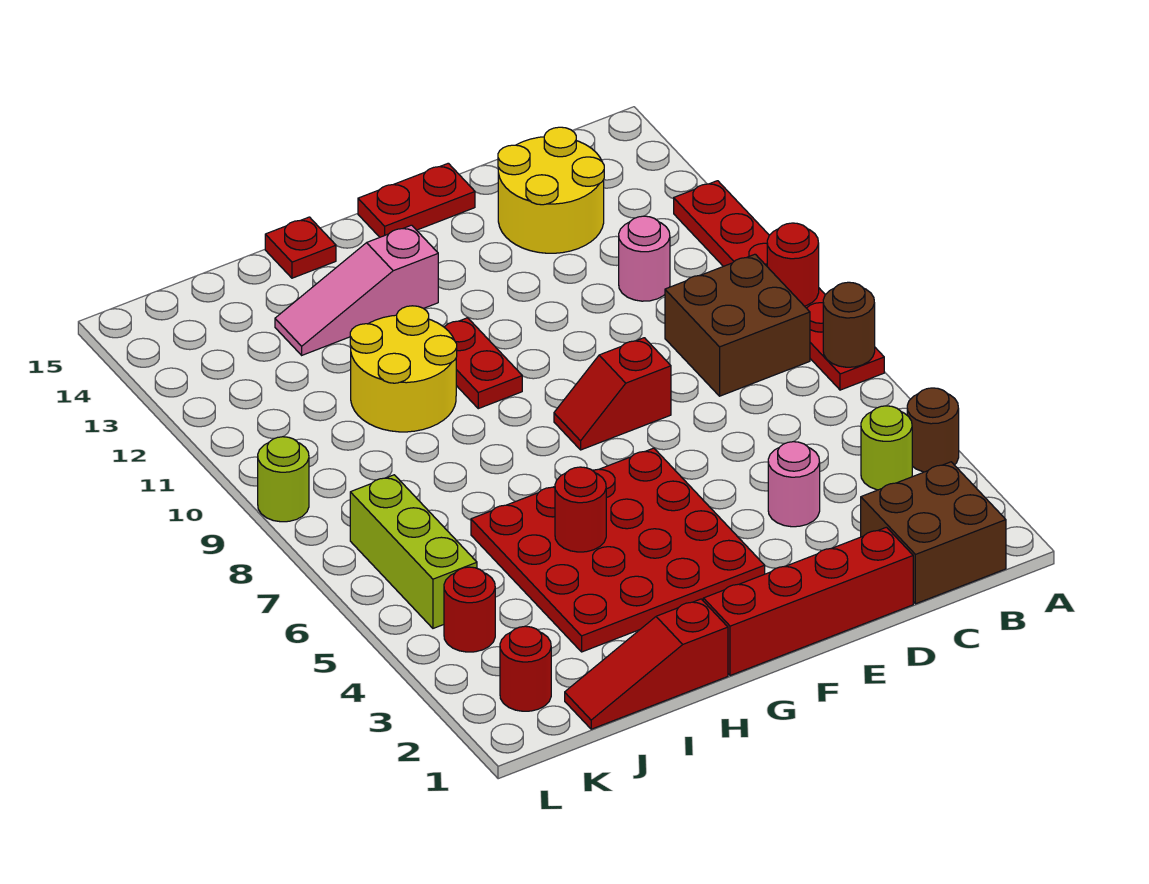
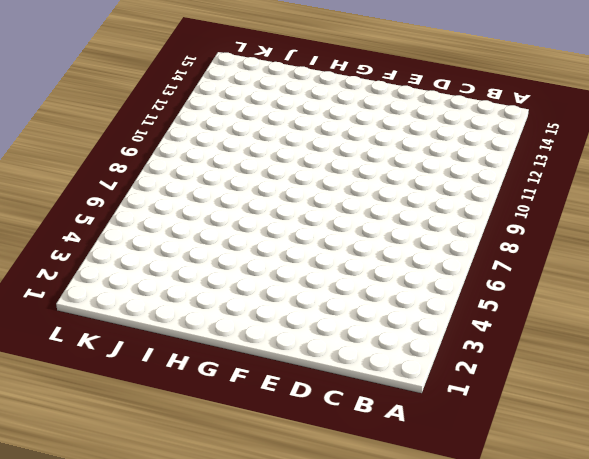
none -> brown 1x1 round brick [907,388,959,472]
none -> red 1x6 plate [674,181,884,390]
none -> brown 2x2 brick [861,462,1006,604]

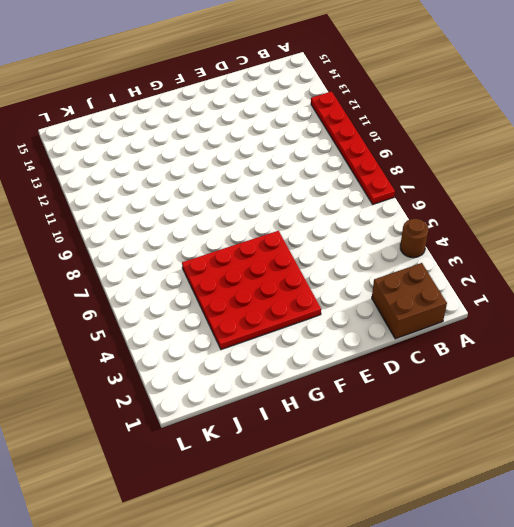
none -> lime 1x1 round brick [861,406,912,490]
none -> brown 2x2 brick [665,254,810,396]
none -> pink 1x1 round brick [619,216,670,301]

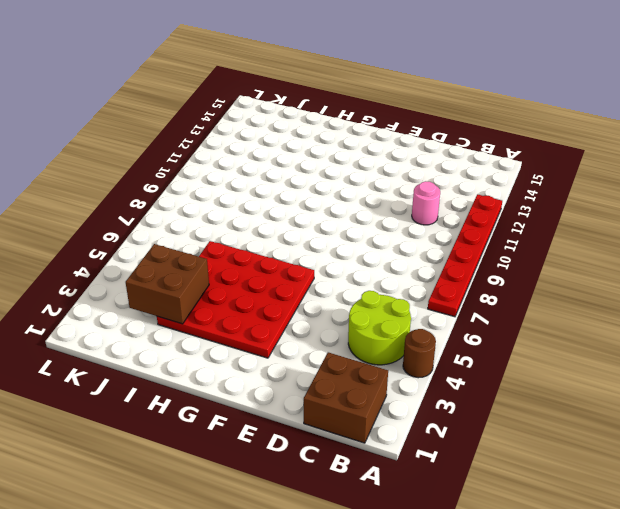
lime 2x2 round brick [348,291,411,365] -> lime 1x1 round brick [861,406,912,490]
brown 2x2 brick [126,244,209,324] -> brown 2x2 brick moved to [665,254,810,396]
none -> yellow 2x2 round brick [498,127,604,253]
none -> red 1x4 brick [703,527,913,676]
none -> pink 1x1 round brick [768,442,820,527]

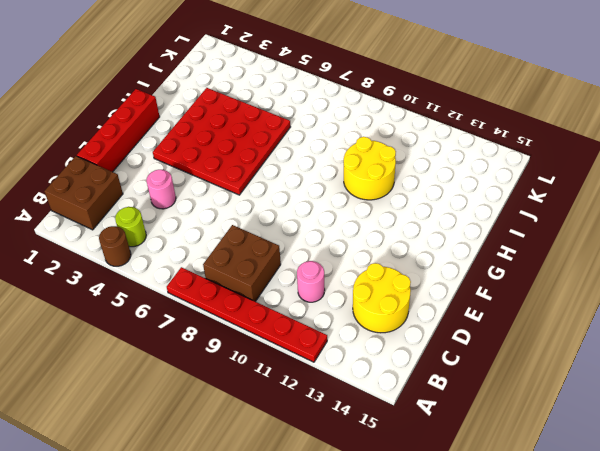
none -> red 1x2 slope [554,338,671,450]
none -> red 1x2 plate [358,163,475,237]
none -> red 1x2 plate [444,318,522,409]

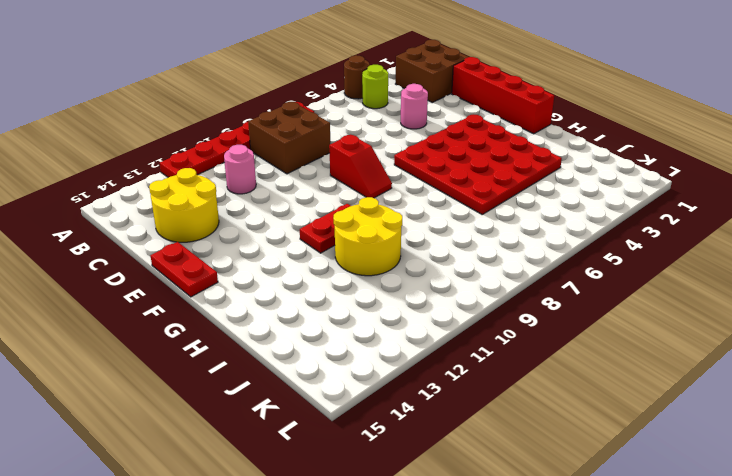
none -> pink 1x3 slope [275,225,438,355]
none -> red 1x3 slope [565,599,728,729]
none -> red 1x1 plate [265,217,336,278]

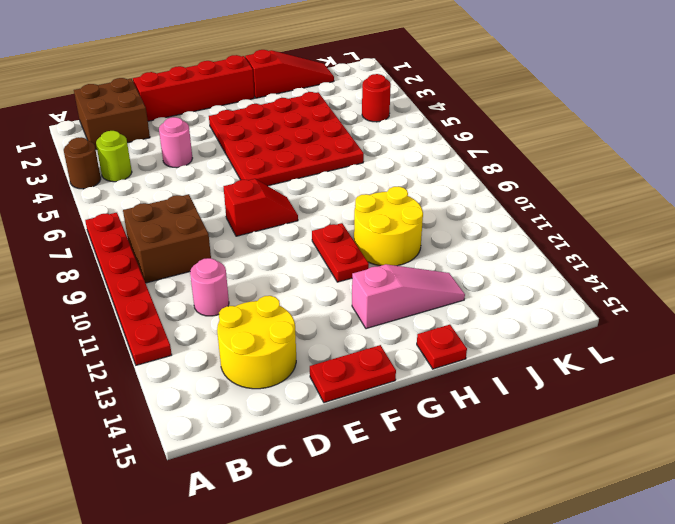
none -> red 1x1 round brick [500,626,551,711]
none -> lime 1x3 brick [350,475,477,628]
none -> lime 1x1 round brick [258,437,309,522]

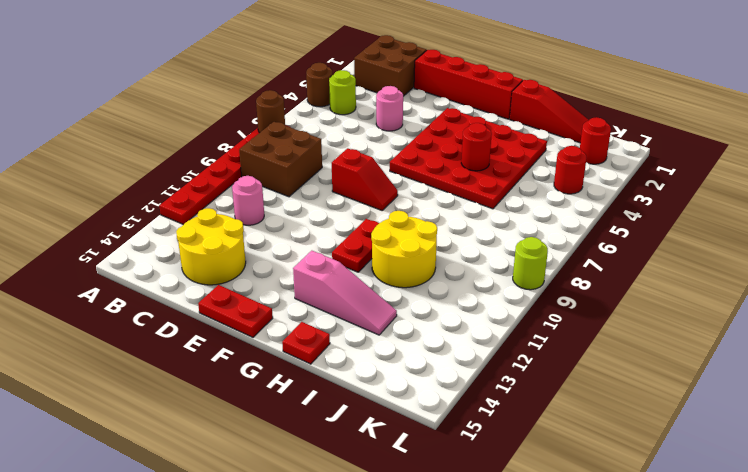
none -> lime 1x3 brick [350,475,477,628]
none -> red 1x1 round brick [767,223,819,306]

